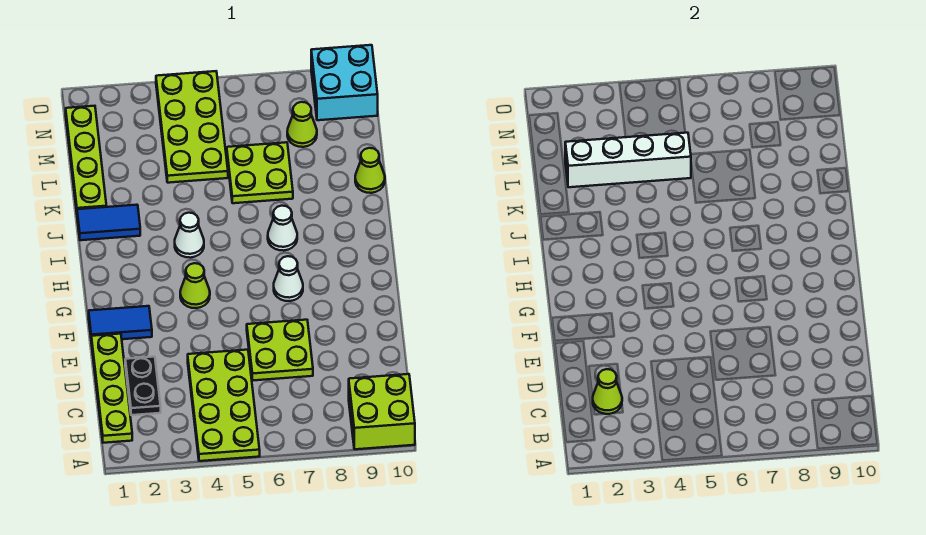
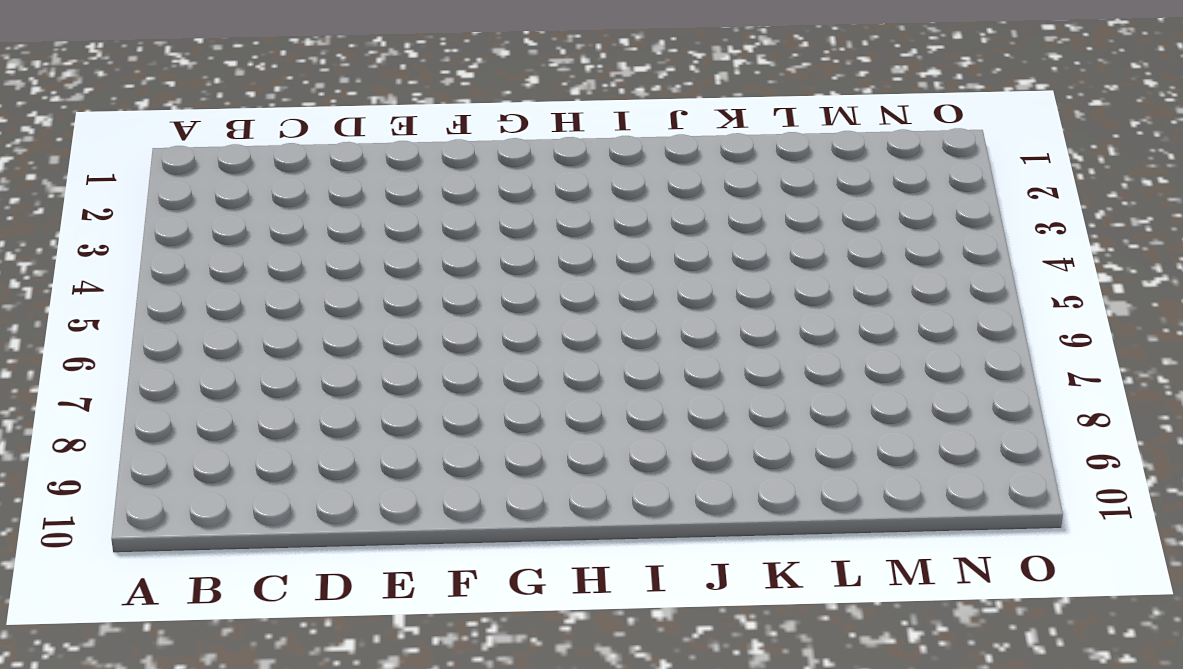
none -> lime 2x4 plate [188,350,260,461]
none -> lime 2x2 brick [349,374,415,449]
none -> lime 1x4 plate [91,334,132,443]

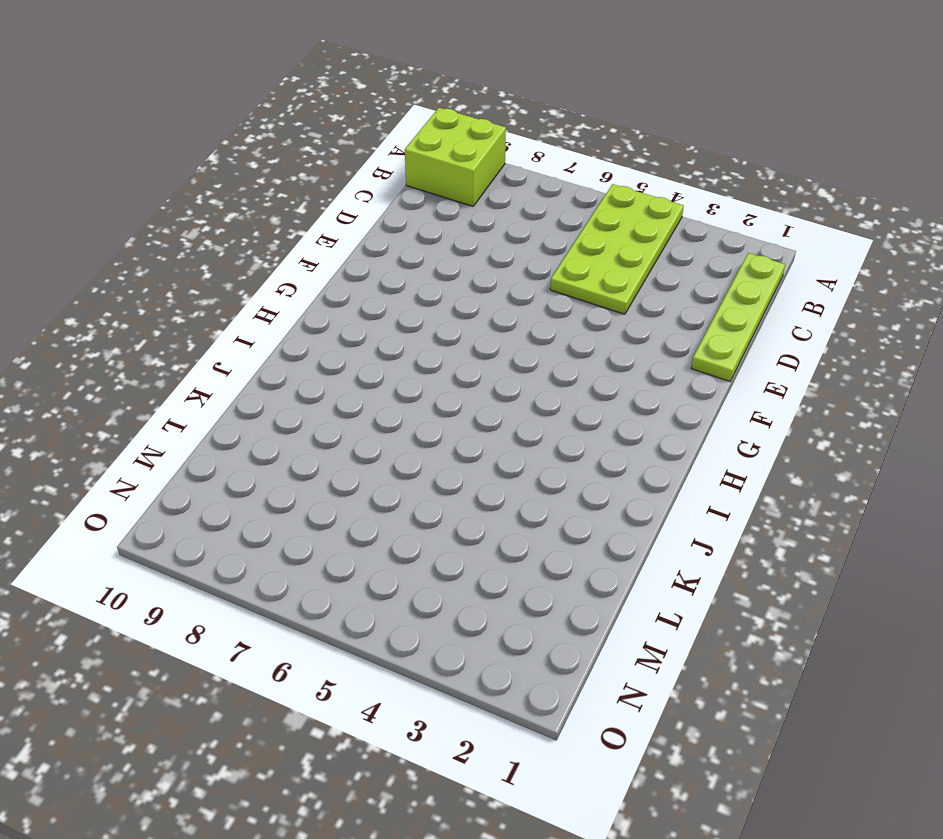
none -> black 1x2 plate [125,357,161,415]
none -> lime 2x2 plate [247,320,313,380]
none -> blue 1x2 tile [89,306,152,339]

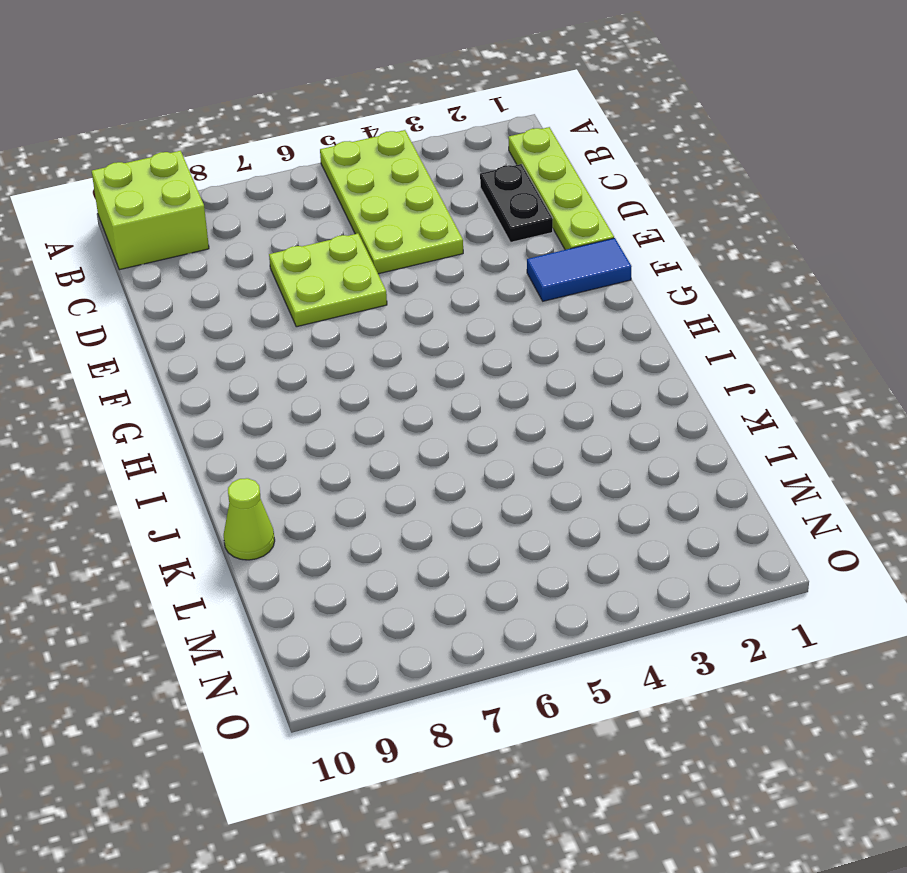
none -> lime 1x1 cone [180,263,210,308]
none -> white 1x1 cone [274,256,303,301]
none -> white 1x1 cone [175,213,204,258]

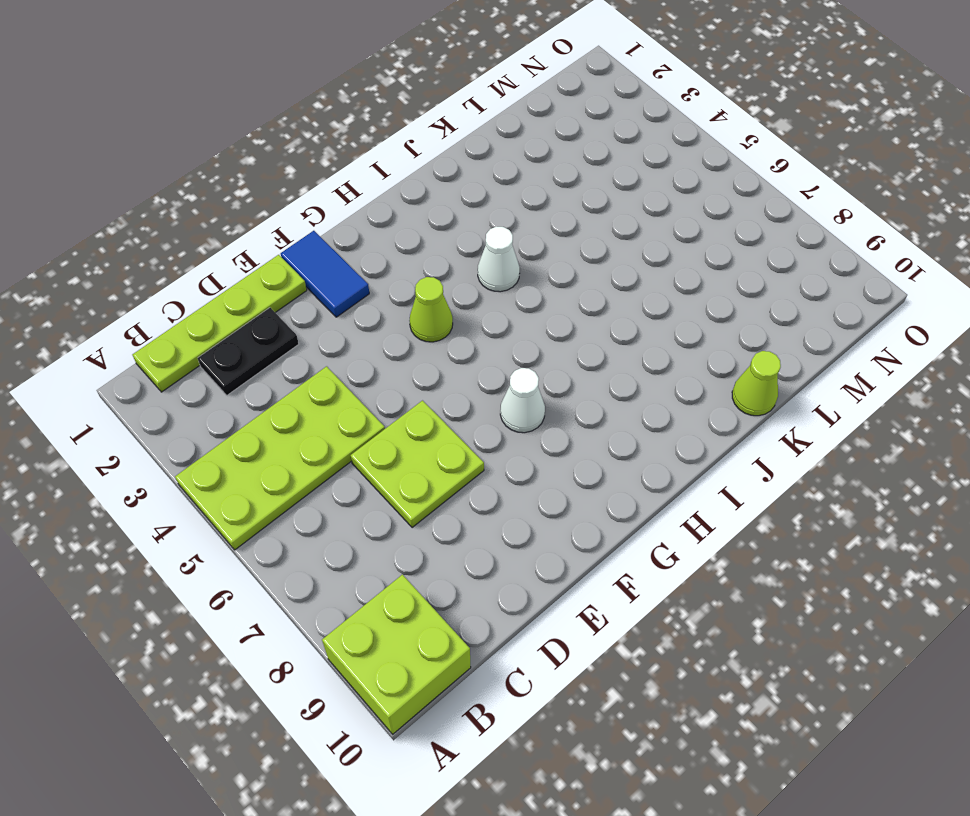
none -> white 1x1 cone [268,206,297,251]
none -> blue 1x2 tile [77,205,140,240]
none -> lime 1x4 plate [66,106,107,211]

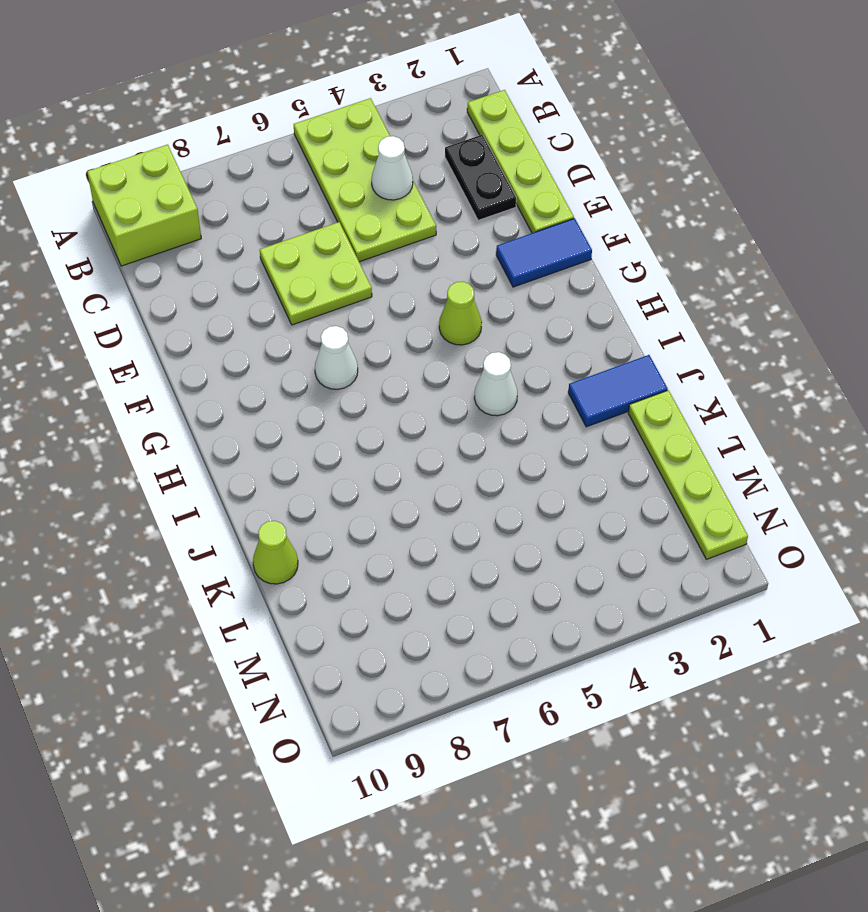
white 1x1 cone [371,136,413,200] -> white 1x1 cone moved to [268,206,297,251]
none -> lime 2x2 plate [227,142,293,203]
none -> lime 2x4 plate [156,71,228,183]
none -> lime 1x1 cone [287,102,317,147]

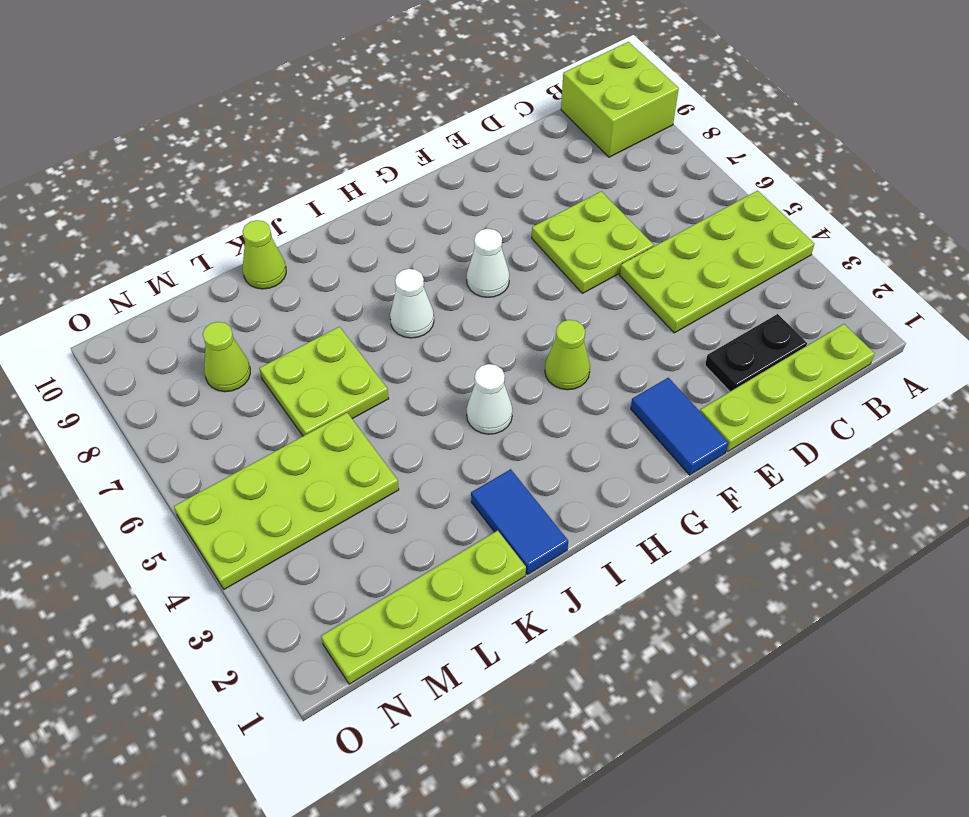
none -> cyan 2x2 brick [311,45,378,120]
none -> lime 1x1 cone [593,369,622,414]
none -> white 1x4 brick [565,133,691,187]

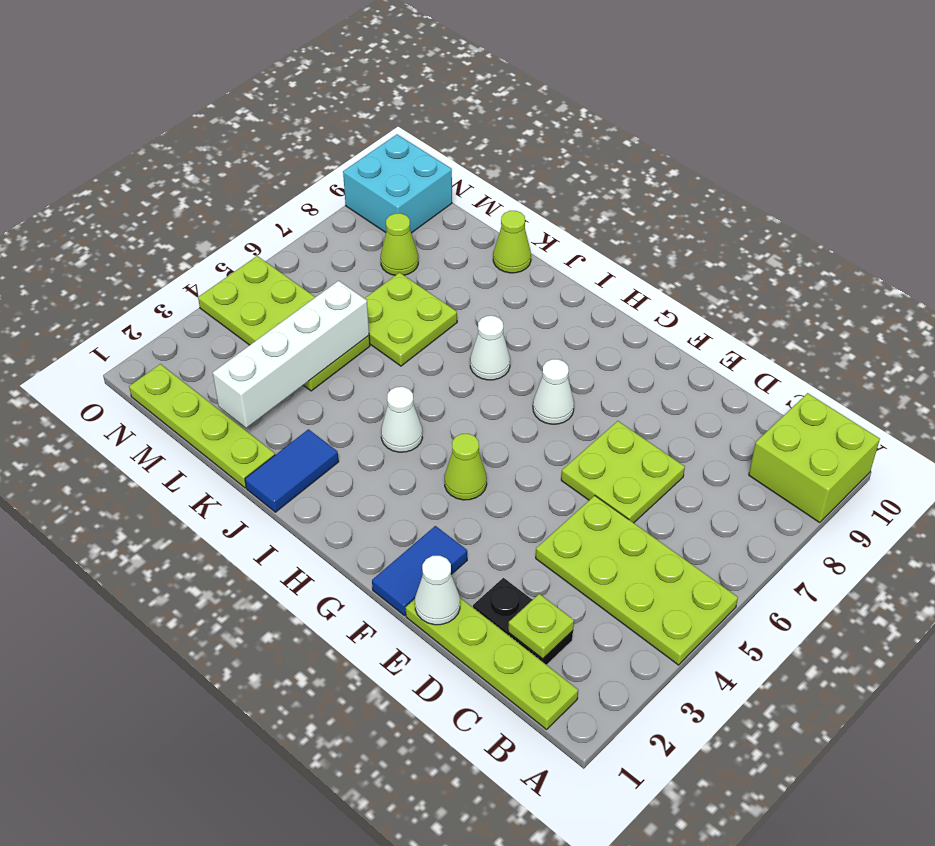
lime 1x1 plate [508,594,574,659] -> lime 1x1 cone [593,369,622,414]
white 1x1 cone [415,556,460,625] -> none

